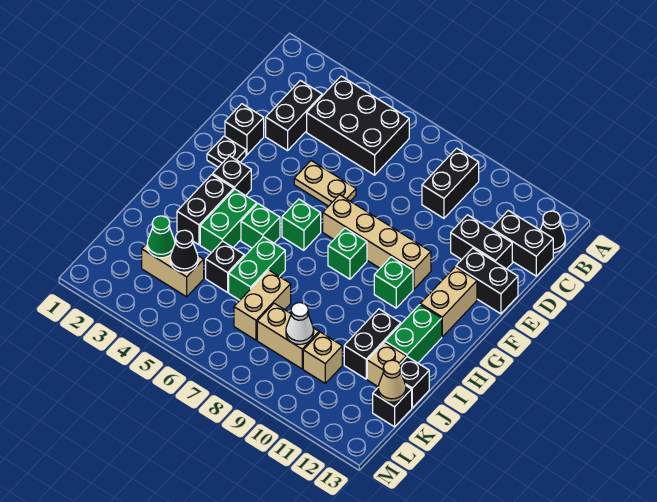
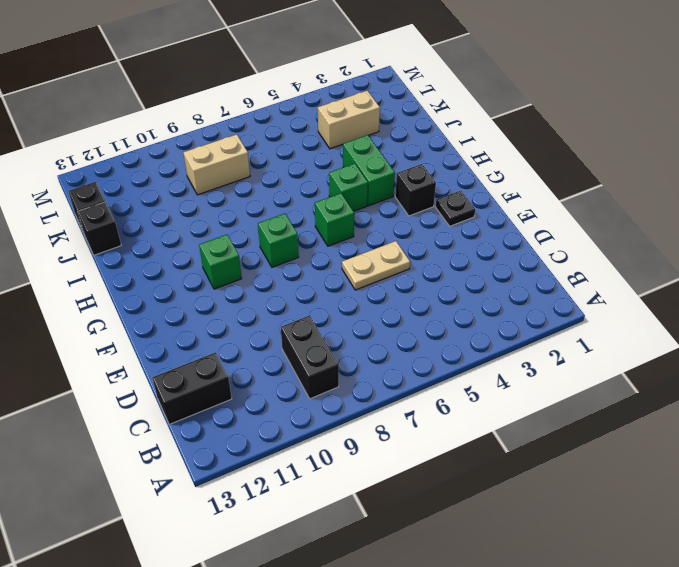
none -> black 2x3 brick [307,76,409,175]
none -> black 1x1 cone [540,211,565,253]
none -> black 1x2 brick [266,80,322,151]
none -> black 1x2 brick [451,215,512,269]

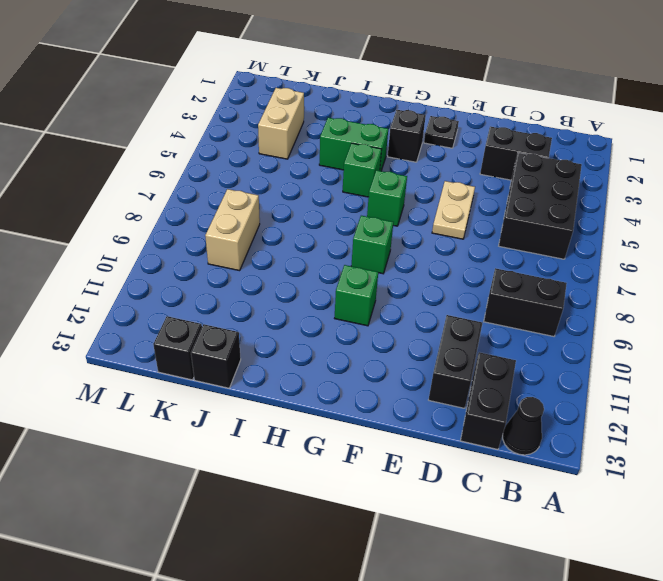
none -> black 1x1 brick [225,104,264,155]
none -> black 1x2 brick [456,248,518,314]
none -> tan 1x4 brick [323,195,431,289]
none -> tan 1x2 brick [420,267,477,337]

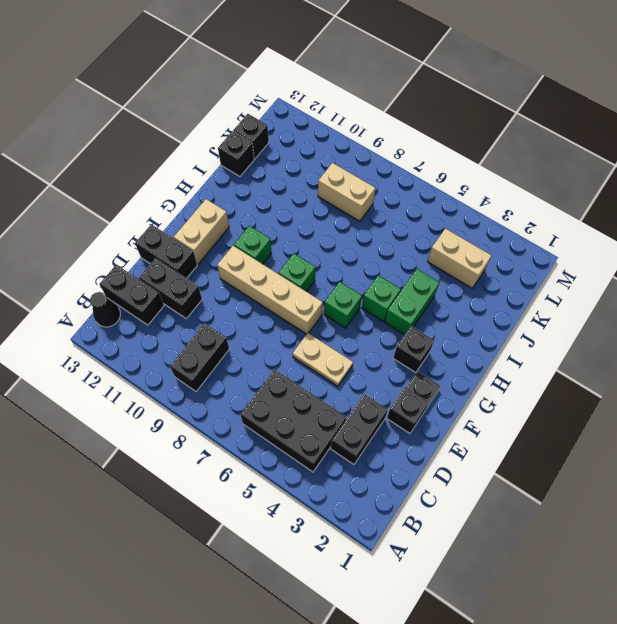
none -> black 1x2 brick [177,175,234,245]
none -> green 1x2 brick [385,305,442,363]
none -> green 1x2 brick [229,237,285,300]
none -> black 1x2 brick [344,309,401,379]

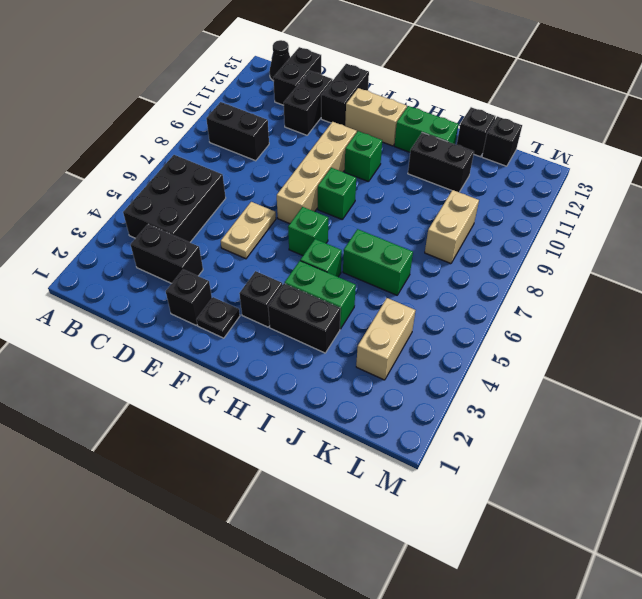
none -> black 1x1 brick [206,241,244,292]
none -> tan 1x2 brick [234,270,291,340]
none -> tan 1x1 brick [367,342,406,386]
none -> tan 1x1 brick [303,332,342,383]

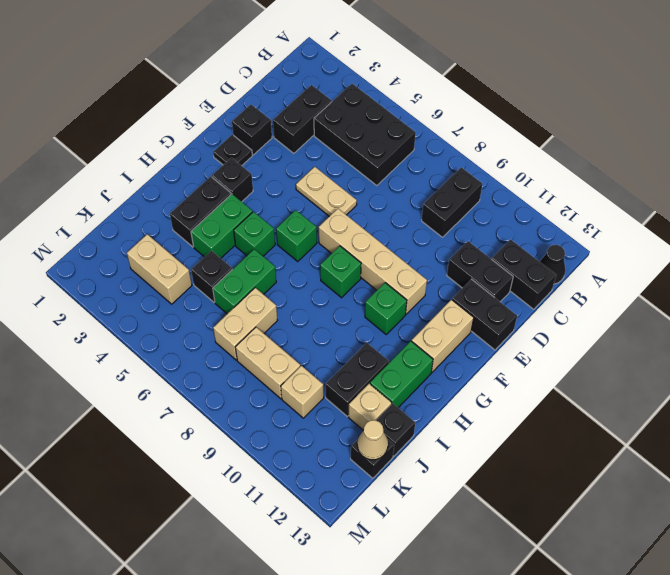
none -> green 1x1 cone [147,216,175,258]
none -> black 1x1 cone [170,230,198,272]
none -> white 1x1 cone [286,303,314,344]

